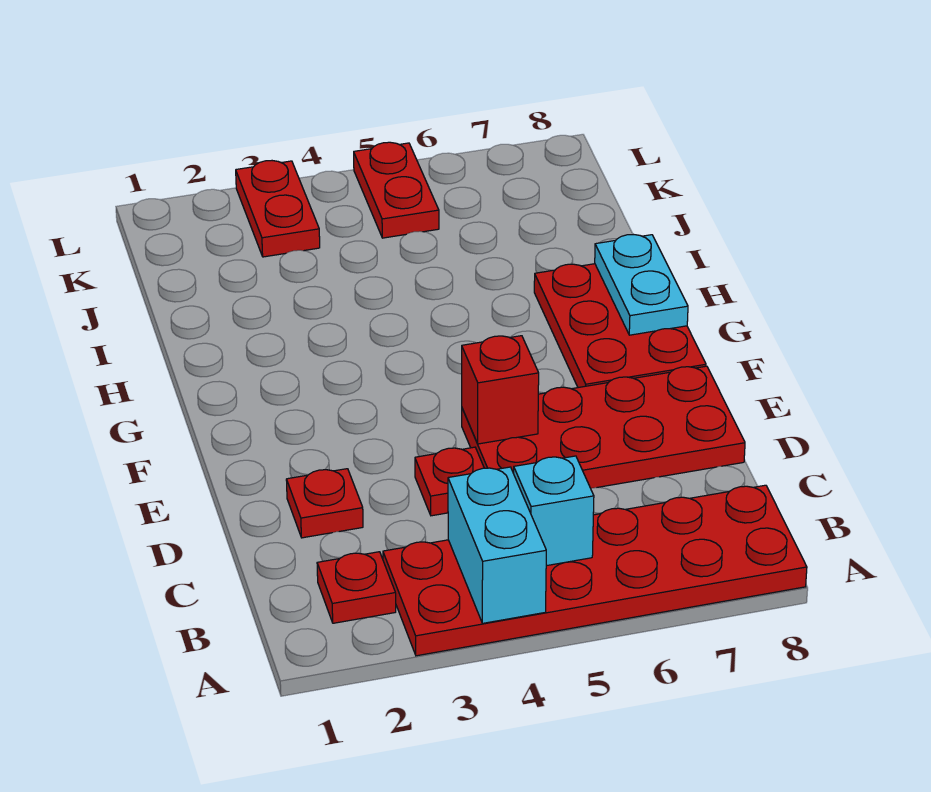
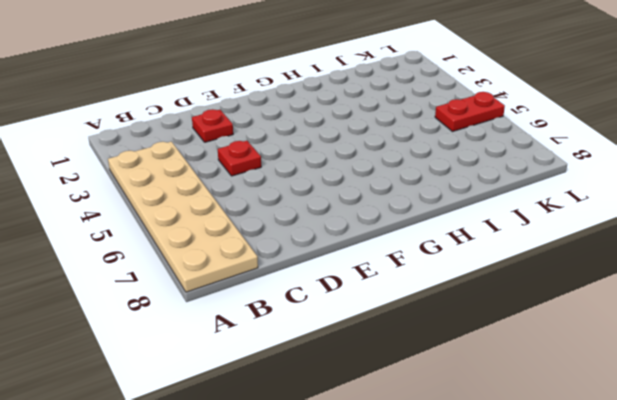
tan 2x6 plate [108,141,258,292] -> red 2x6 plate [383,485,807,656]
none -> red 1x1 plate [317,552,396,623]
none -> red 2x4 plate [462,366,745,488]
none -> red 2x3 plate [534,264,706,388]

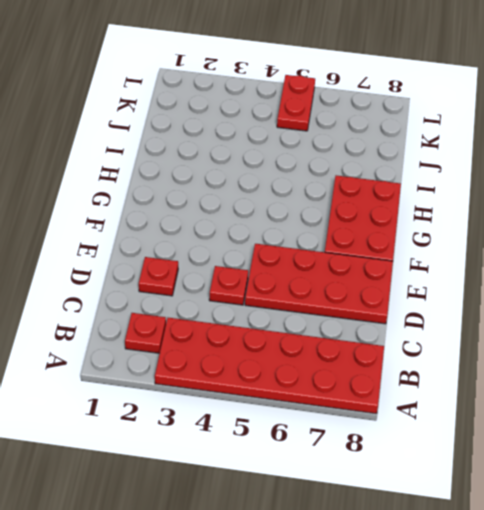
none -> red 1x2 plate [236,161,320,257]
none -> cyan 1x2 brick [448,467,546,623]
none -> cyan 1x1 brick [514,456,594,566]

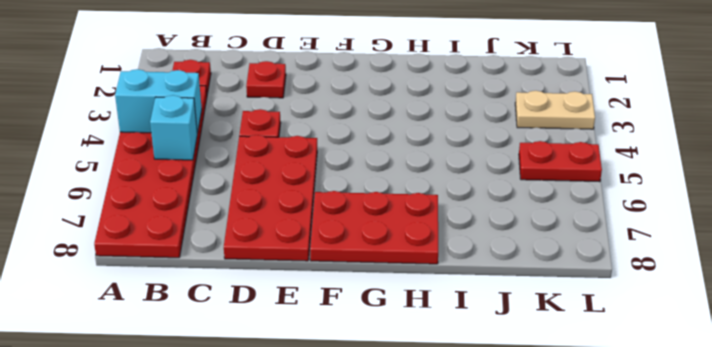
tan 1x2 plate [515,91,595,129] -> red 1x2 plate [236,161,320,257]
none -> red 1x1 brick [462,336,539,444]
none -> cyan 1x2 plate [595,235,688,335]

